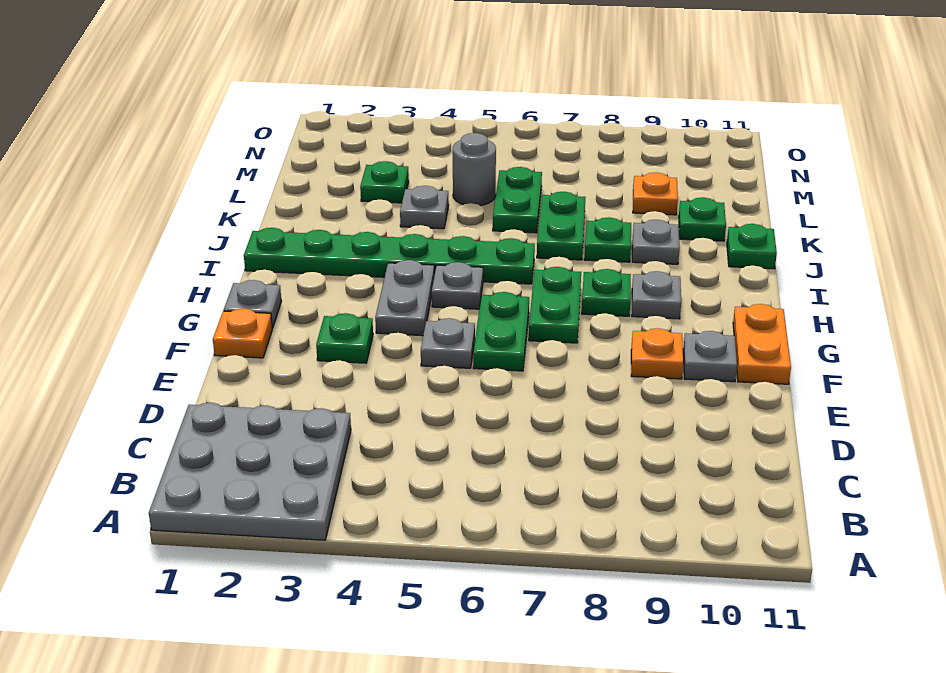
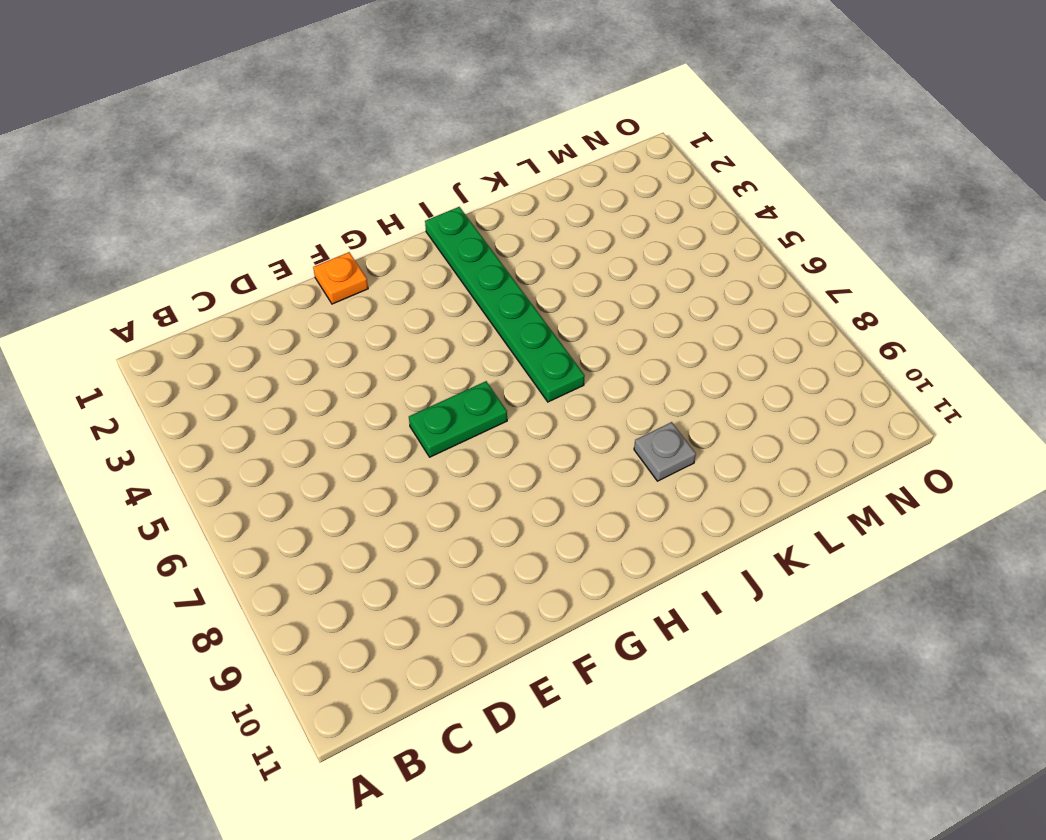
none -> grey 3x3 plate [149,403,351,540]
none -> green 1x1 plate [316,313,373,363]
none -> grey 1x1 plate [421,318,475,368]

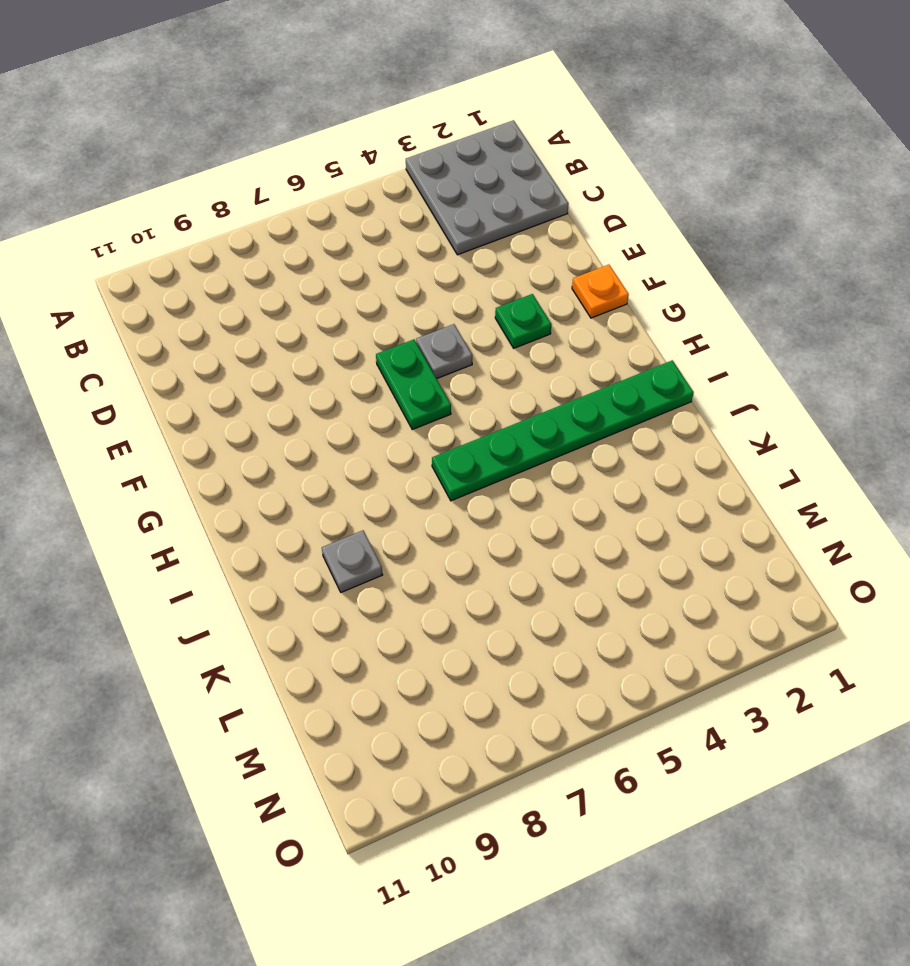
none -> orange 1x1 plate [631,328,683,379]
none -> grey 1x1 plate [683,331,737,382]
none -> orange 1x2 plate [733,304,791,384]

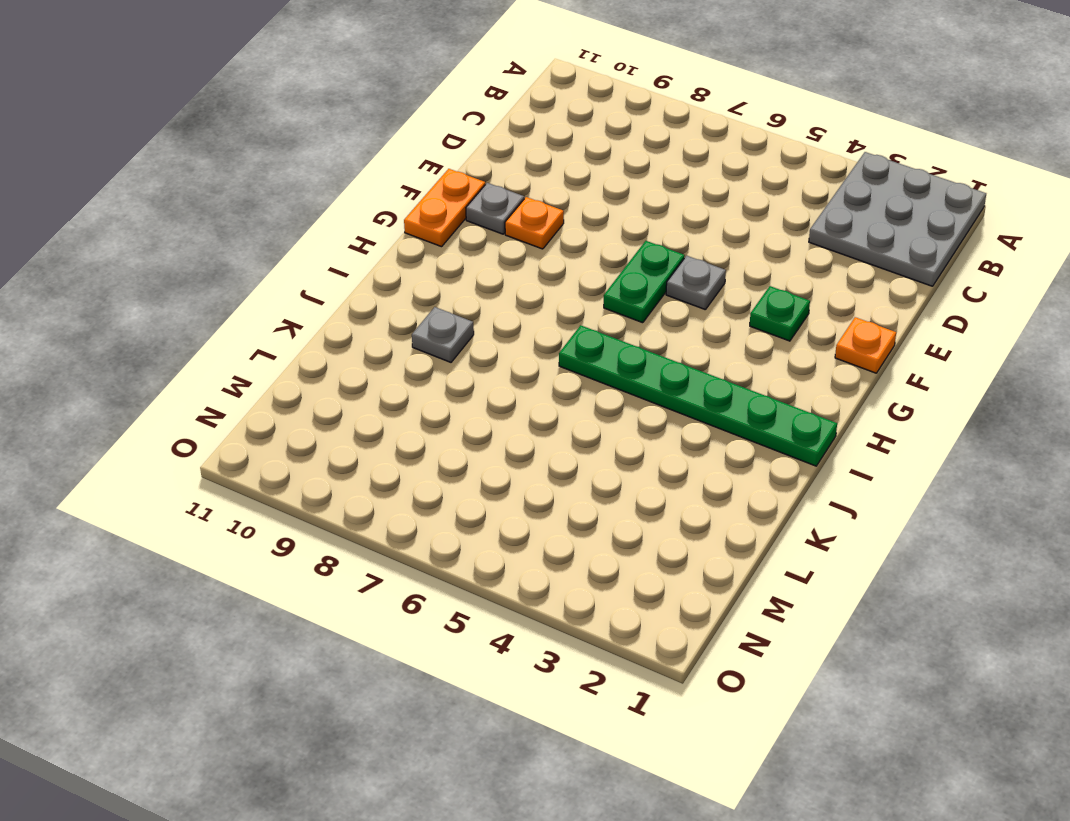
none -> grey 1x1 plate [224,280,281,328]
none -> grey 1x2 plate [375,260,434,336]
none -> green 1x2 plate [529,267,581,343]

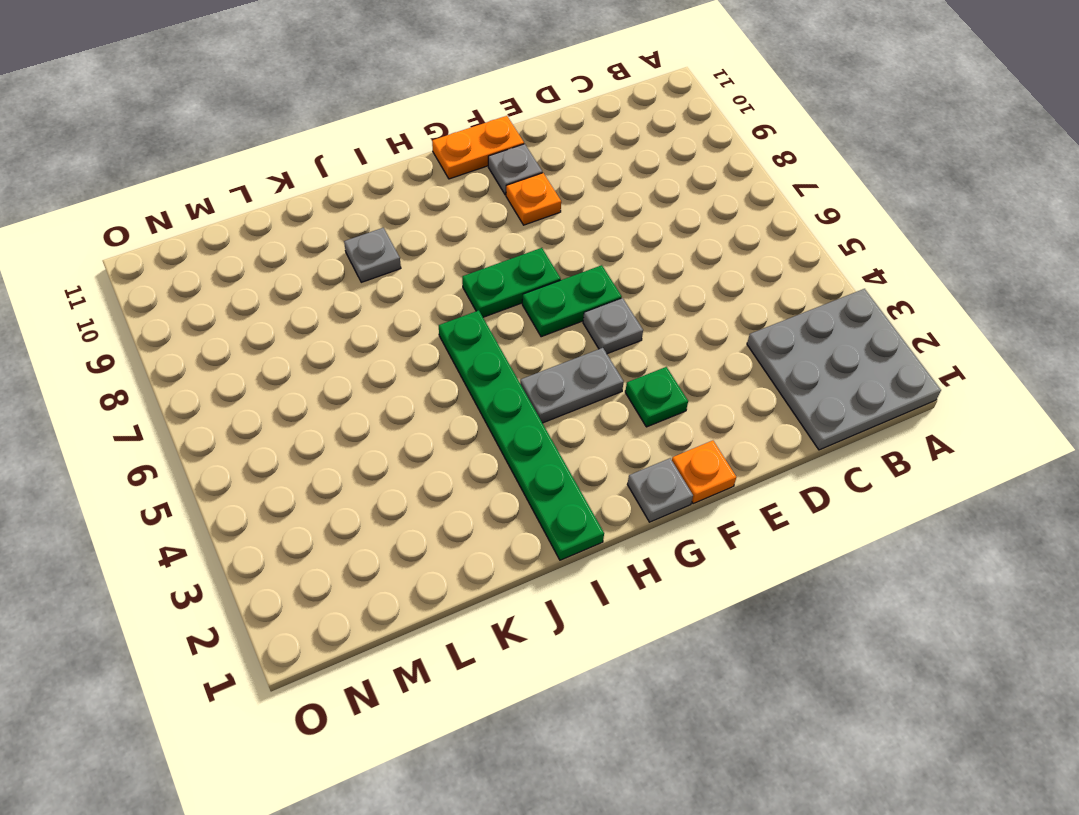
none -> grey 1x1 plate [432,262,483,309]
none -> green 1x1 plate [582,269,631,316]
none -> grey 1x1 plate [632,271,681,319]

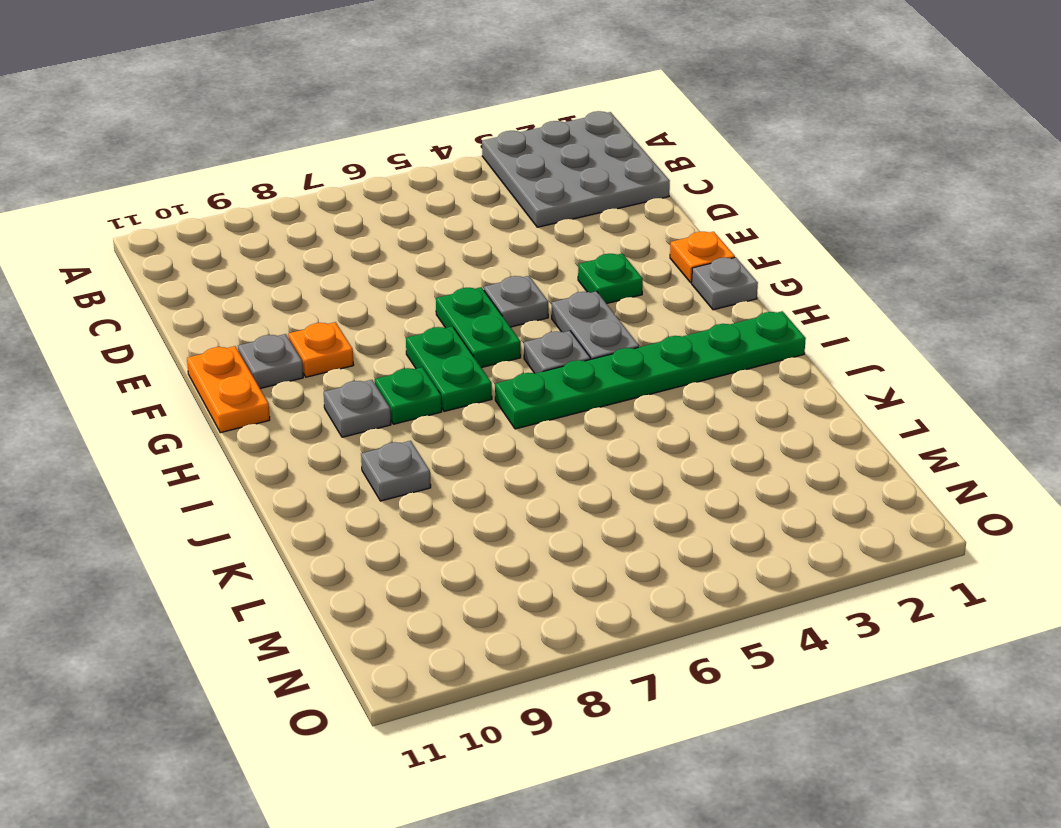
none -> green 1x2 plate [537,192,585,260]
none -> green 1x1 plate [584,217,631,262]
none -> green 1x1 plate [727,224,777,269]

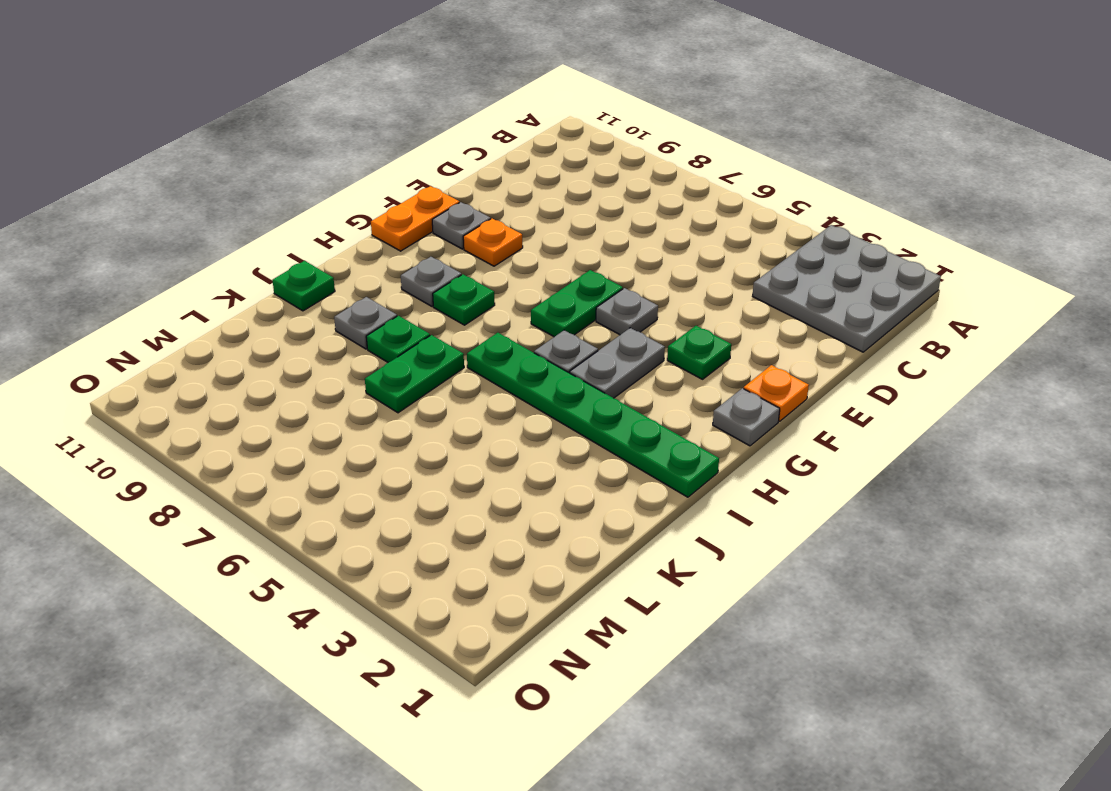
none -> green 1x2 plate [529,267,581,343]
none -> grey 1x1 plate [400,186,449,229]
none -> green 1x2 plate [493,167,542,233]

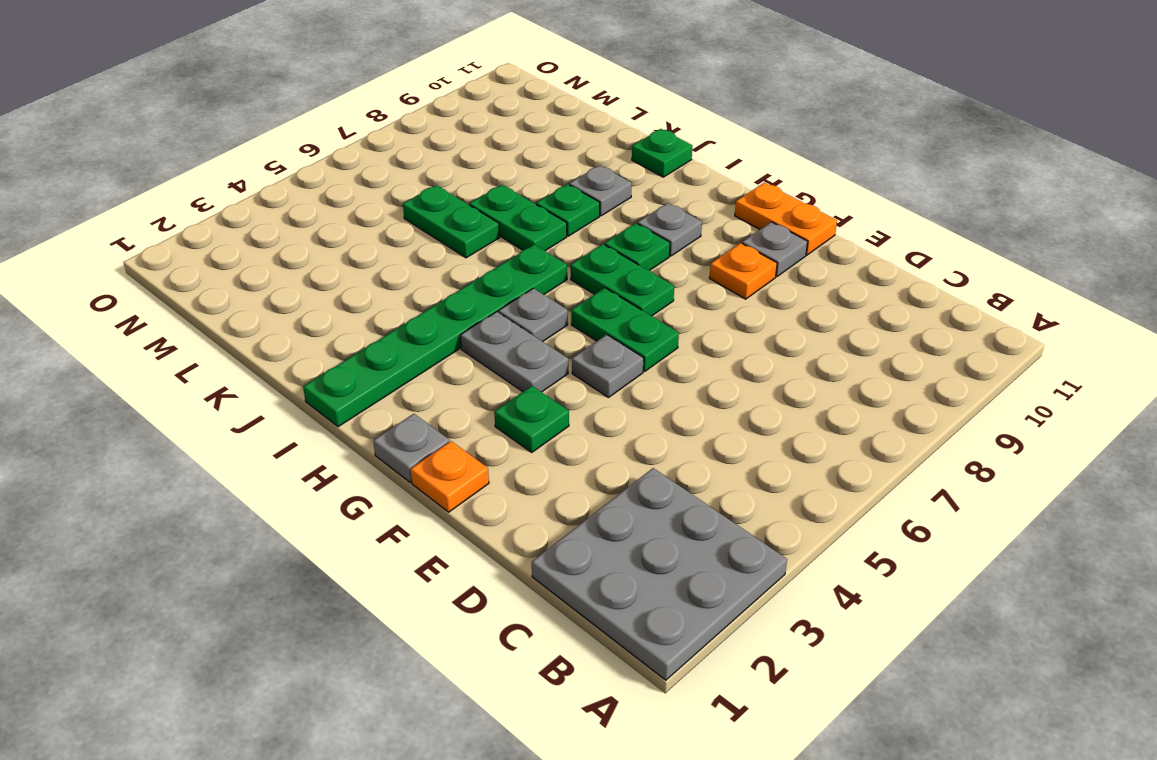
none -> grey 1x1 plate [400,186,449,229]
none -> green 1x1 plate [679,197,726,241]
none -> green 1x1 plate [360,161,409,203]

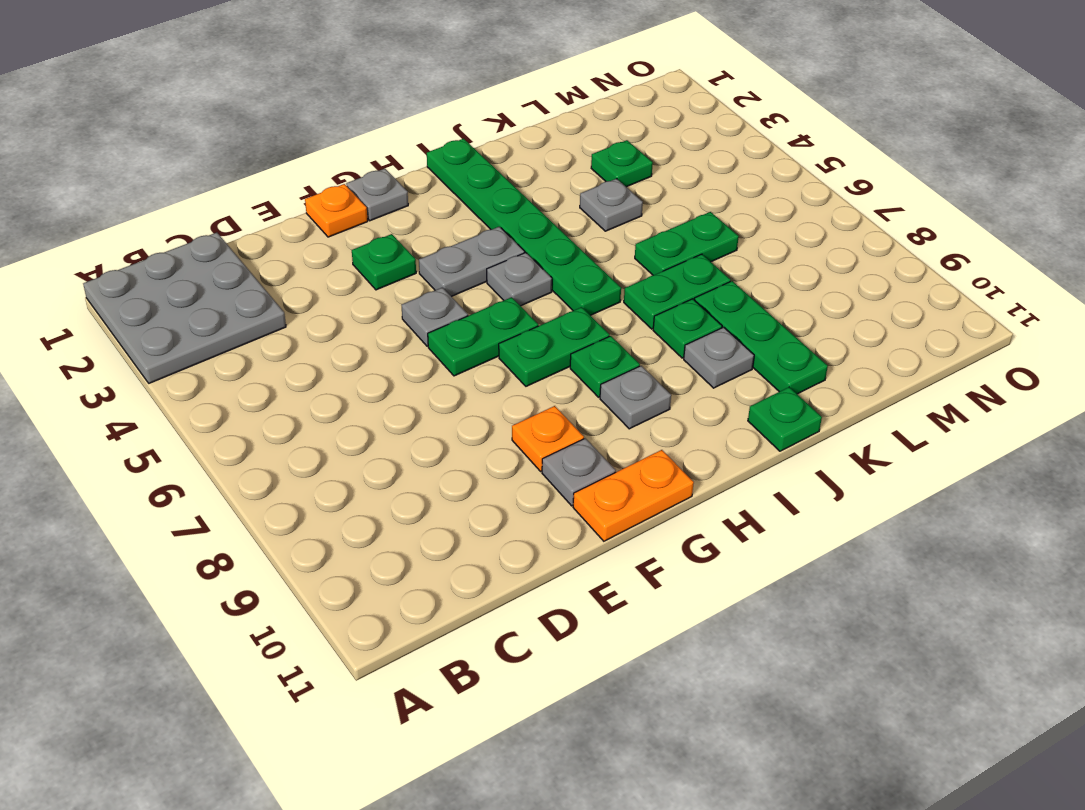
green 1x3 plate [694,281,828,394] -> green 1x1 plate [679,197,726,241]
none -> grey 1x1 round brick [453,133,496,206]
none -> orange 1x1 plate [633,173,678,215]

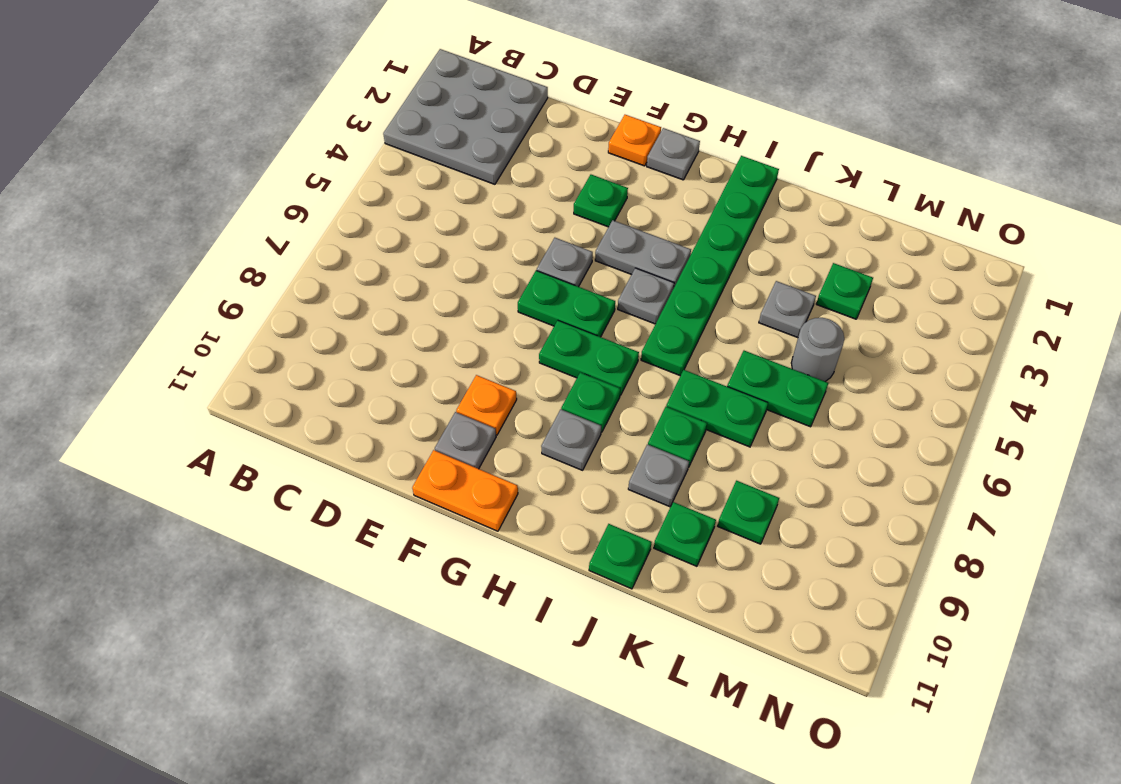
green 1x1 plate [718,481,779,544] -> orange 1x1 plate [633,173,678,215]

